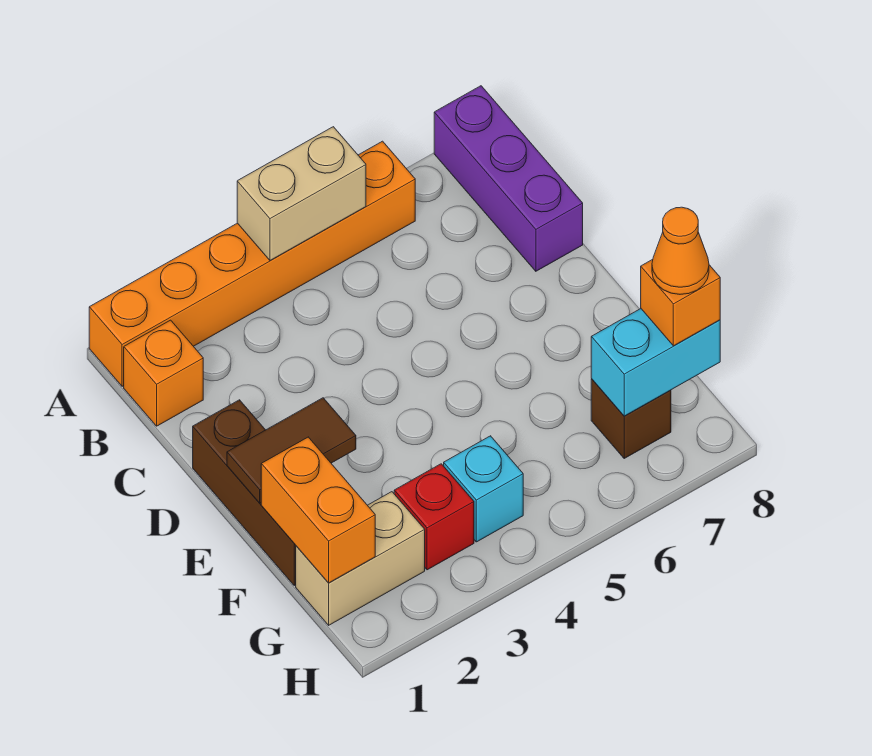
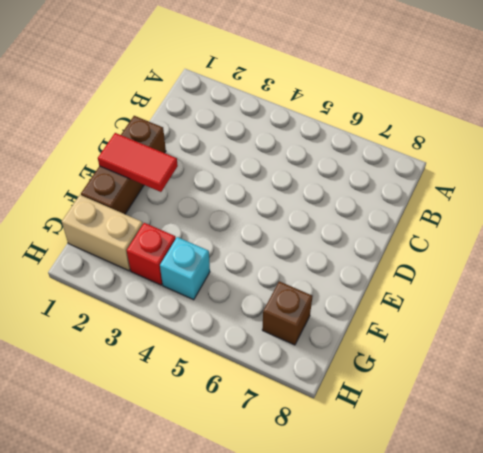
red 1x2 tile [98,133,178,192] -> brown 1x2 tile [227,398,356,503]
none -> orange 1x6 brick [89,141,415,386]
none -> purple 1x3 brick [434,86,583,271]
none -> orange 1x1 brick [124,320,203,426]

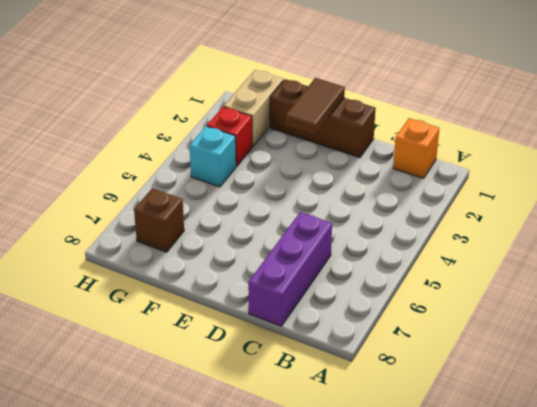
purple 1x3 brick [248,212,332,326] -> purple 1x3 brick turned to [434,86,583,271]
none -> orange 1x6 brick [89,141,415,386]
none -> tan 1x2 brick [237,127,366,260]
none -> orange 1x2 brick [261,437,375,583]

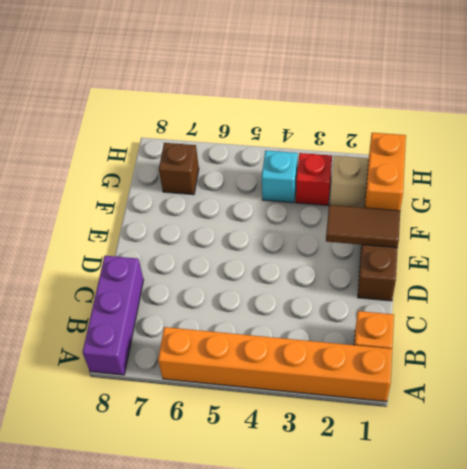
none -> tan 1x2 brick [237,127,366,260]
none -> cyan 1x2 brick [591,309,720,416]
none -> orange 1x1 brick [641,259,720,346]

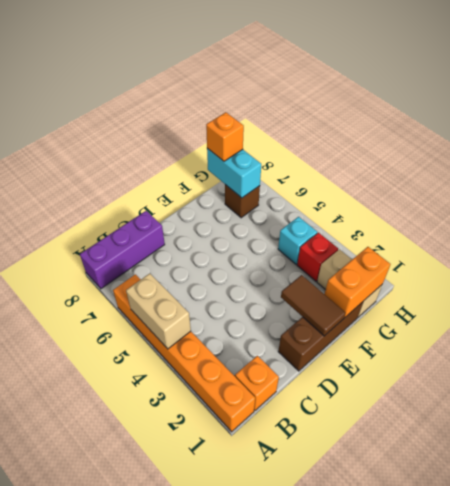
none -> orange 1x1 cone [652,207,709,294]

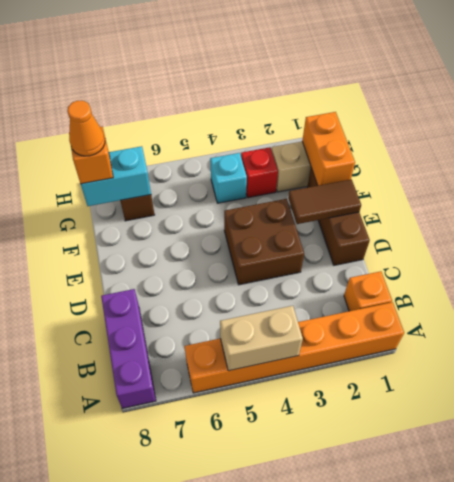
brown 2x2 brick [224,199,304,285] -> none

